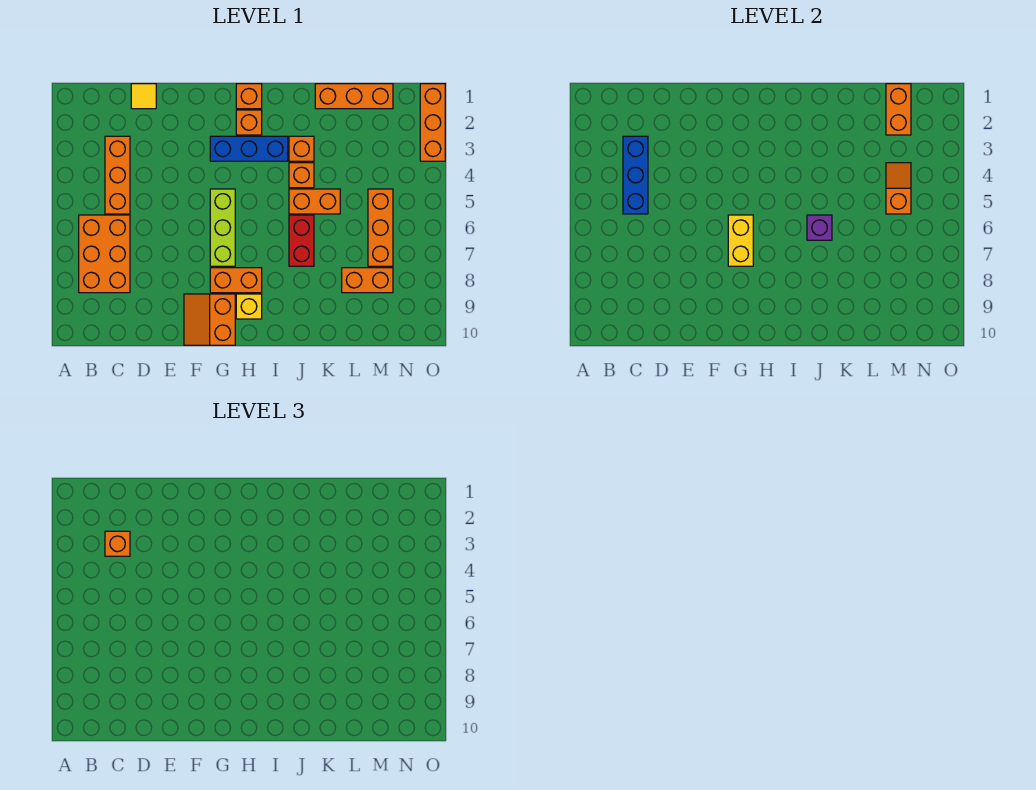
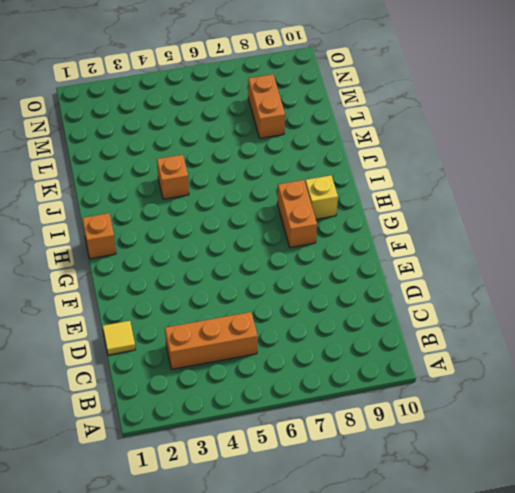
none -> orange 2x3 brick [79,215,130,293]
none -> orange 2x2 slope [184,294,235,345]
none -> blue 1x3 brick [210,136,288,161]

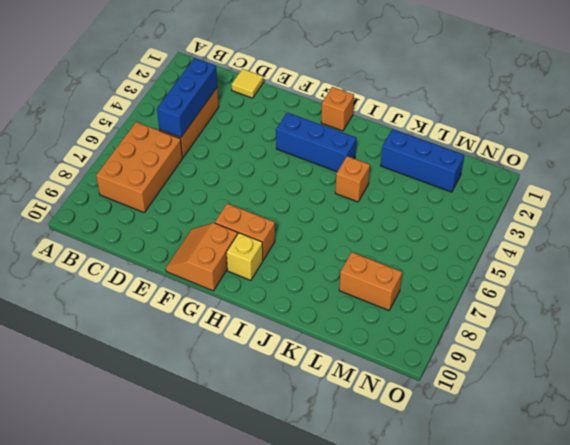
blue 1x3 brick [381,129,464,192] -> none
none -> lime 1x3 brick [210,189,235,266]
none -> orange 1x1 brick [236,110,262,135]
none -> orange 1x1 brick [289,136,314,161]

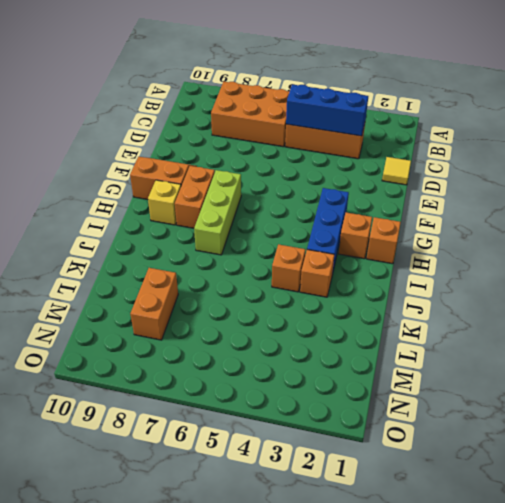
lime 1x3 brick [194,170,241,255] -> lime 1x3 brick turned to [210,189,235,266]
none -> orange 1x2 brick [289,189,340,214]
none -> red 1x2 brick [289,215,314,266]
none -> orange 1x3 brick [315,84,393,109]

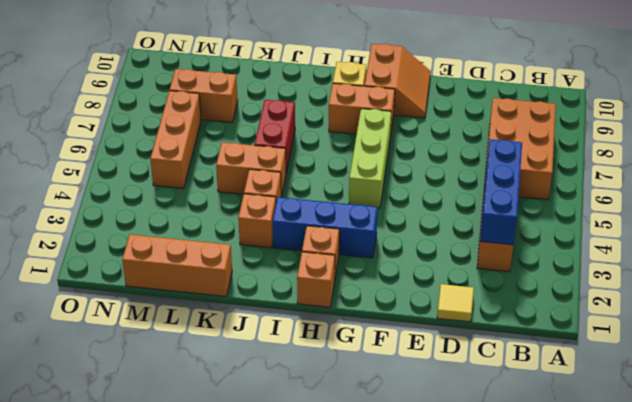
none -> orange 1x3 brick [420,84,445,161]
none -> yellow 1x2 brick [728,215,753,266]
none -> purple 1x1 brick [807,215,832,240]

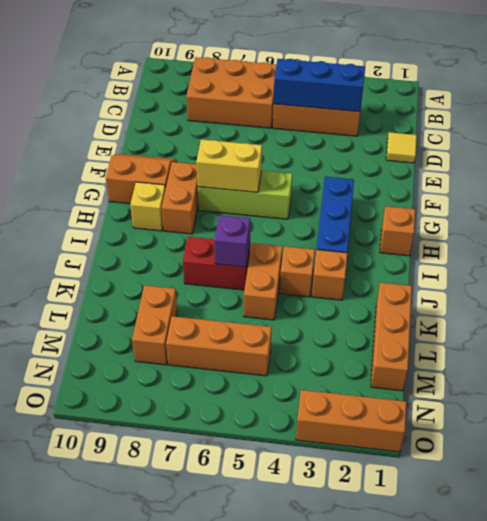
none -> orange 1x1 brick [236,110,262,135]
none -> orange 1x2 brick [886,84,911,135]
none -> orange 1x2 slope [886,163,911,214]

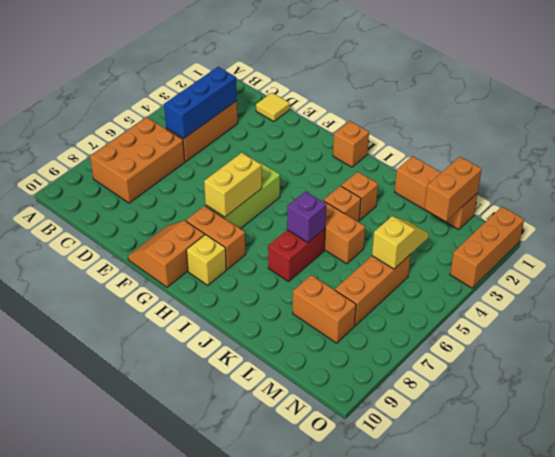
yellow 1x2 slope [372,216,429,269] -> orange 1x2 slope [886,163,911,214]
none -> blue 1x3 brick [210,136,288,161]
none -> orange 1x1 brick [236,110,262,135]
none -> orange 1x1 brick [105,531,130,556]

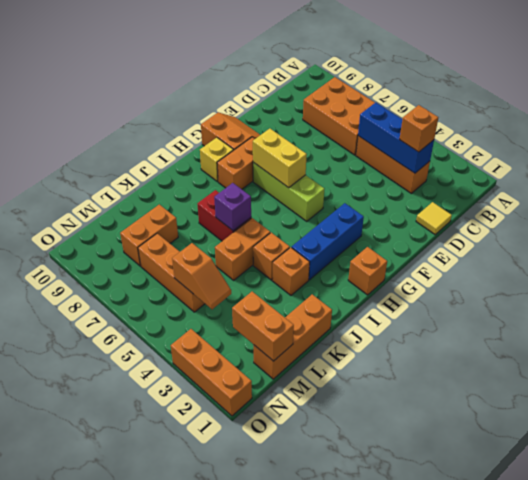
none -> orange 1x1 brick [236,110,262,135]

